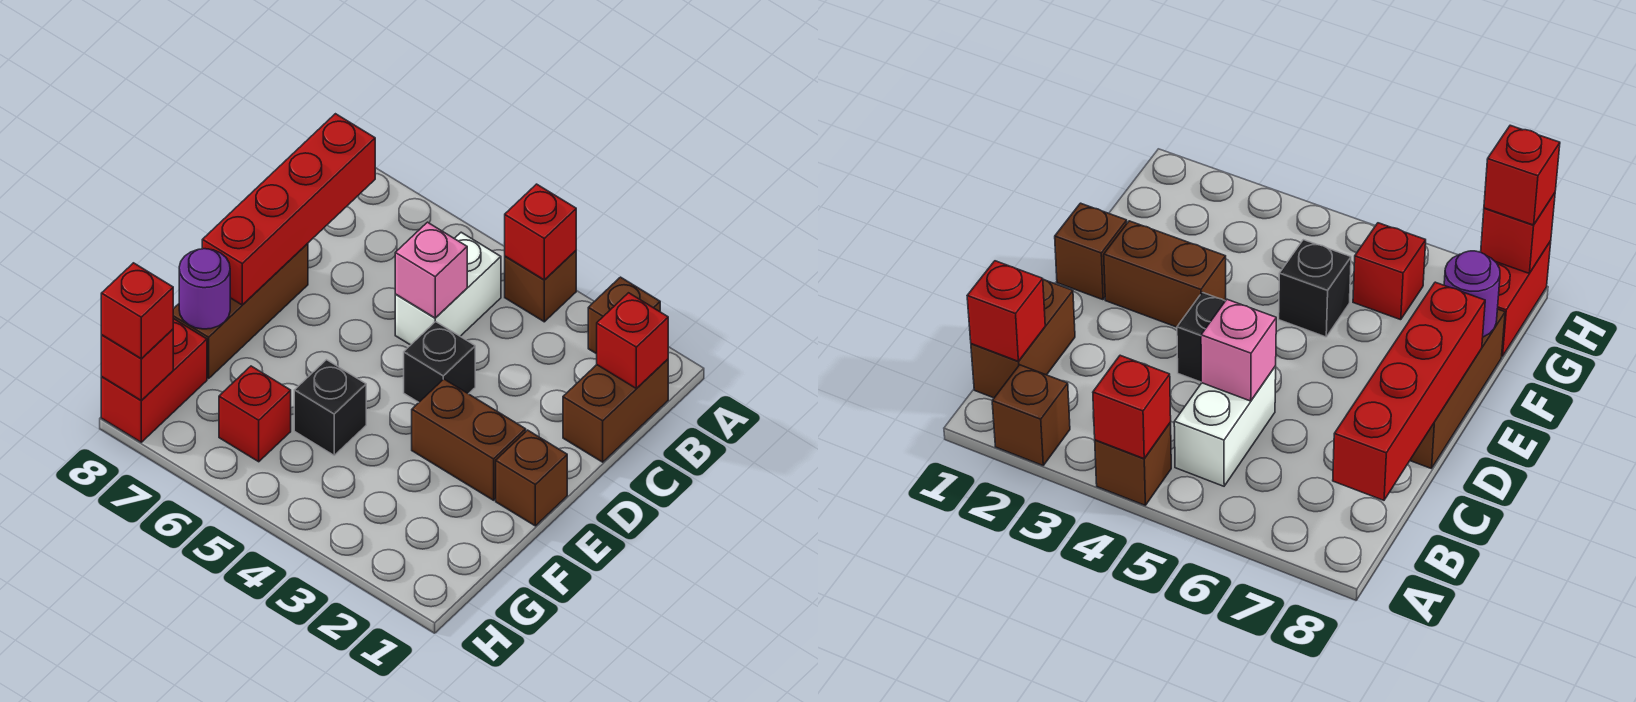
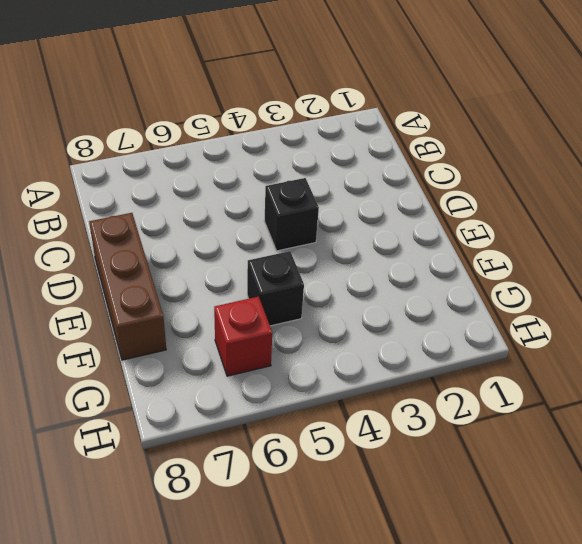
none -> brown 1x1 brick [588,277,660,354]
none -> brown 1x1 brick [505,251,576,322]
none -> brown 1x2 brick [563,359,668,462]

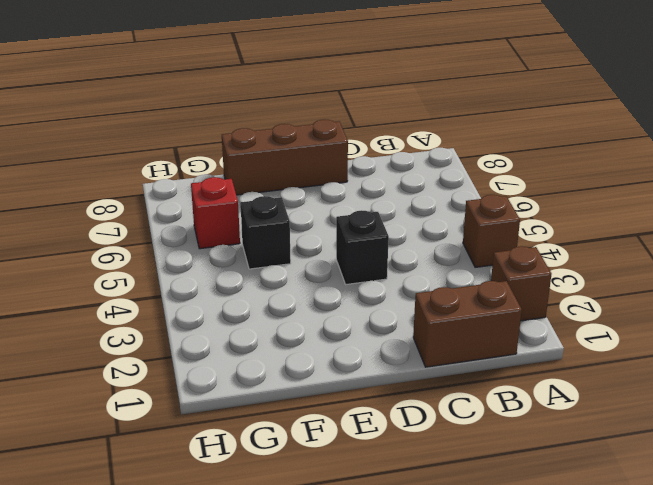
none -> white 1x2 brick [395,232,501,345]
none -> brown 1x1 brick [496,430,567,526]
none -> brown 1x2 brick [412,379,526,500]

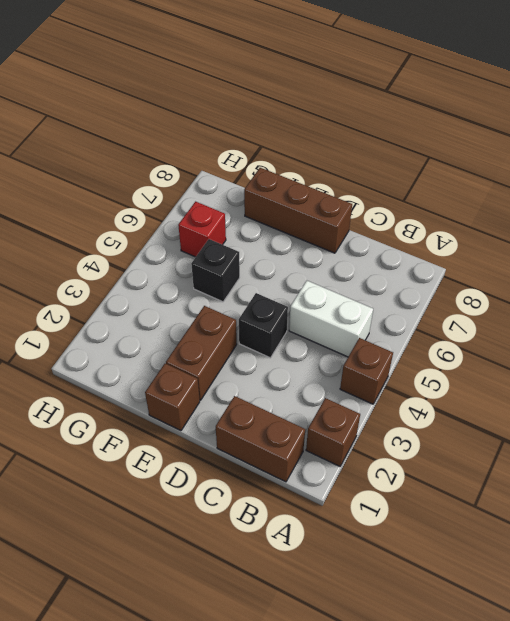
none -> red 1x2 brick [101,319,207,442]
none -> red 1x1 brick [505,184,576,280]
none -> red 1x1 brick [597,293,668,389]

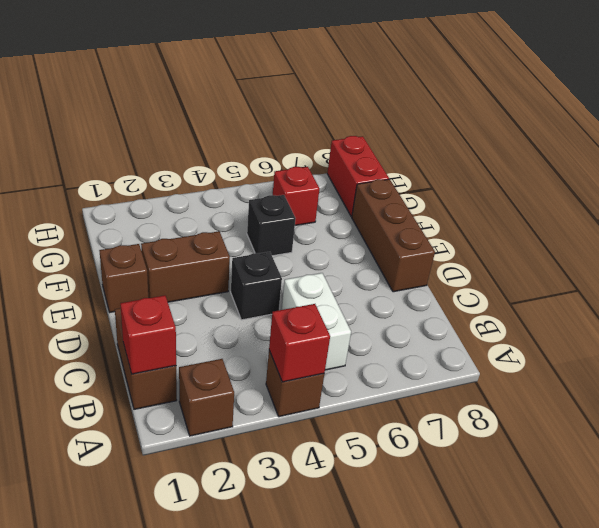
none -> red 1x4 brick [202,114,375,305]
none -> pink 1x1 brick [395,222,467,318]
none -> purple 1x1 round brick [179,249,230,329]

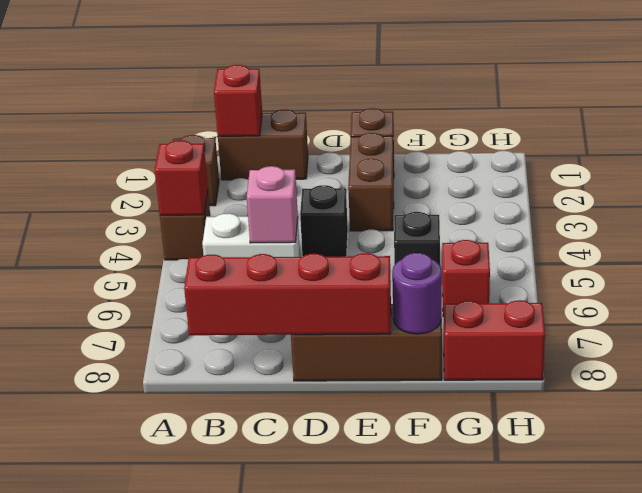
none -> red 1x1 brick [101,329,173,401]
none -> red 1x1 brick [101,263,173,359]

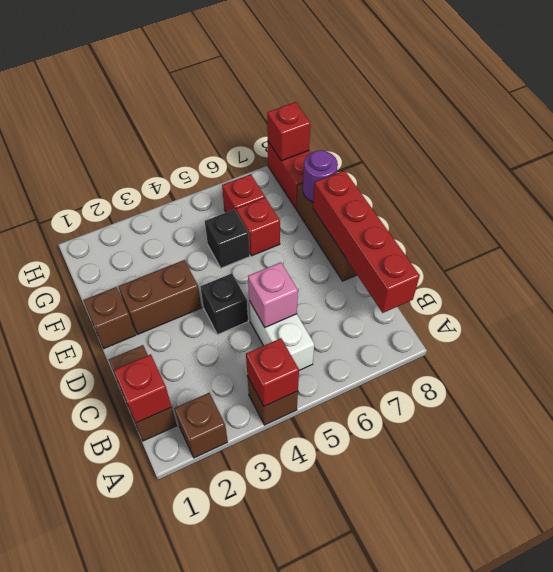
red 1x1 brick [236,197,280,256] -> red 1x1 brick moved to [101,263,173,359]

